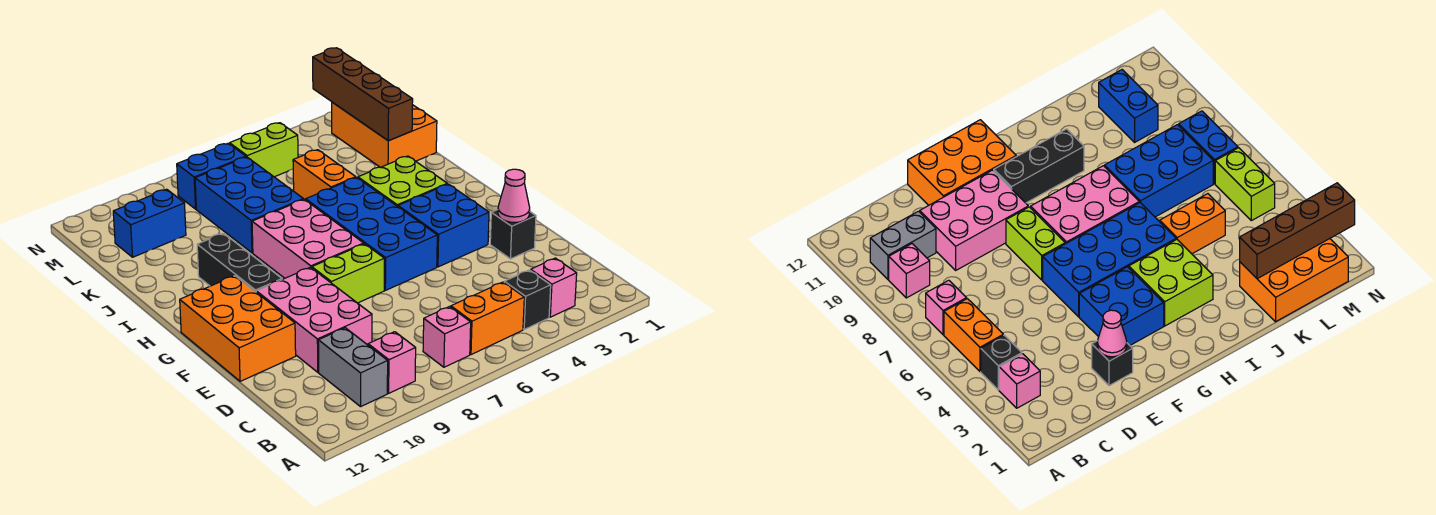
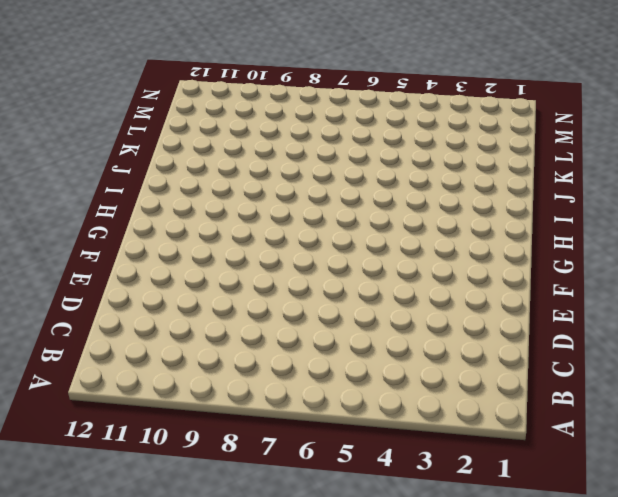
none -> pink 1x1 brick [531,258,577,317]
none -> black 1x1 brick [504,270,551,329]
none -> orange 1x2 brick [451,282,524,355]

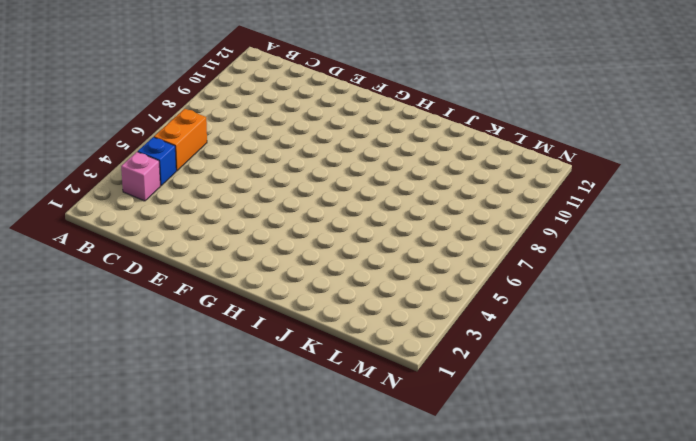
blue 1x1 brick [138,137,176,186] -> black 1x1 brick [504,270,551,329]
none -> pink 1x1 brick [423,307,471,367]
none -> pink 1x1 brick [368,332,416,393]
none -> grey 1x2 brick [318,328,388,407]

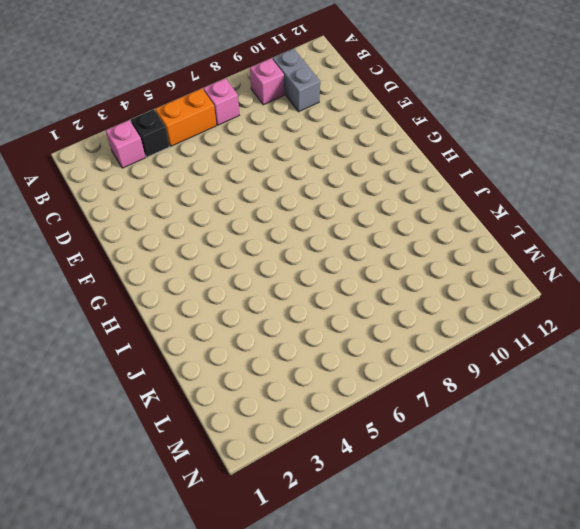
none -> pink 2x3 brick [256,267,372,372]
none -> black 1x1 brick [490,210,536,259]
none -> orange 2x3 brick [180,276,296,381]

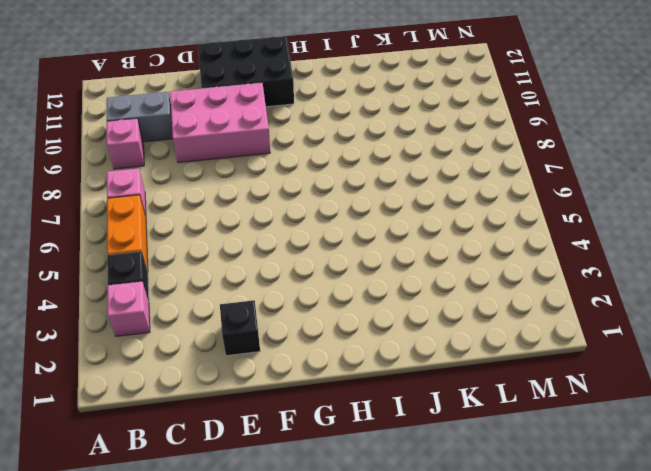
black 2x3 brick [198,37,294,107] -> orange 2x3 brick [180,276,296,381]
none -> blue 2x2 brick [398,184,489,267]
none -> blue 2x4 brick [306,177,437,290]
none -> lime 1x2 brick [312,244,384,303]

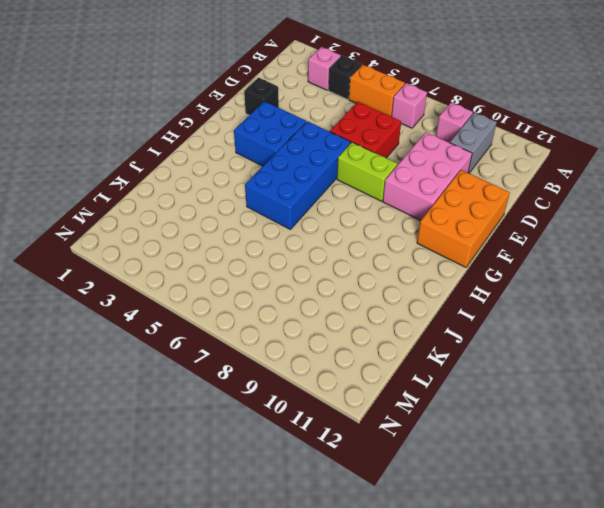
red 2x2 brick [330,102,401,158] -> none
none -> pink 2x3 brick [252,199,364,278]
none -> black 1x3 brick [197,233,282,292]
none -> lime 2x2 brick [358,156,447,206]

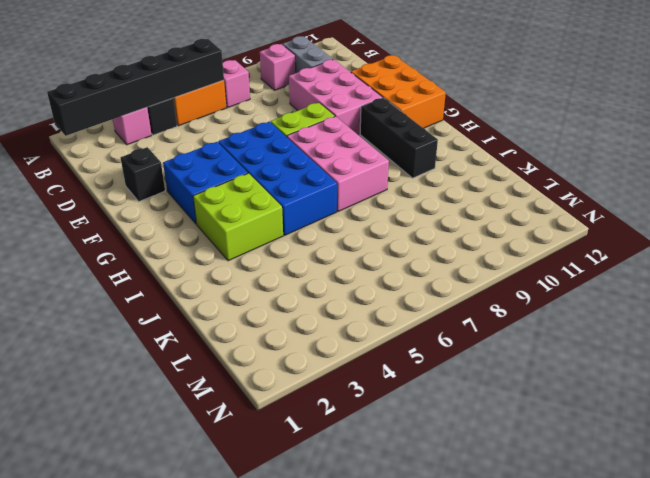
black 1x6 brick [47,39,224,136] -> none
none -> orange 1x2 brick [293,150,356,200]
none -> blue 2x3 brick [195,157,303,253]
none -> orange 2x3 brick [332,102,437,167]

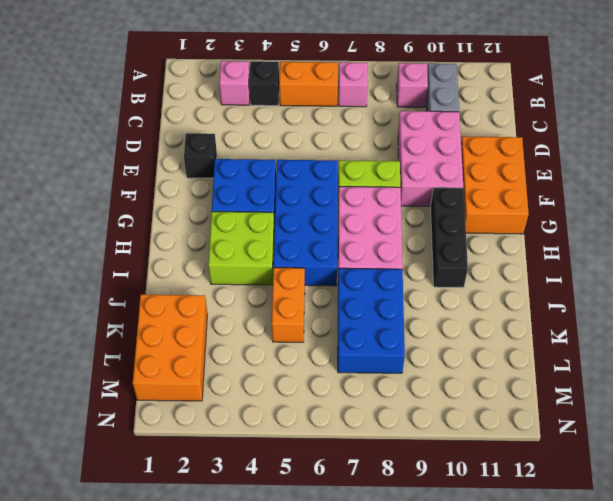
none -> blue 1x2 brick [113,189,186,257]
none -> lime 1x2 brick [230,123,298,177]
none -> blue 1x2 brick [177,143,246,209]

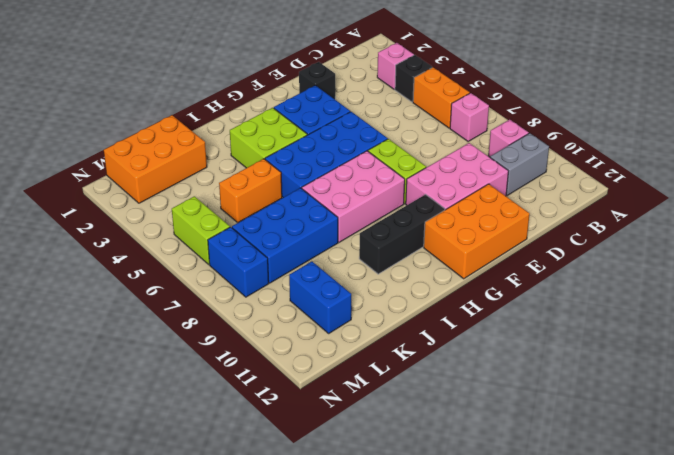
none -> pink 1x1 cone [498,169,530,223]
none -> brown 1x4 brick [313,48,413,141]

